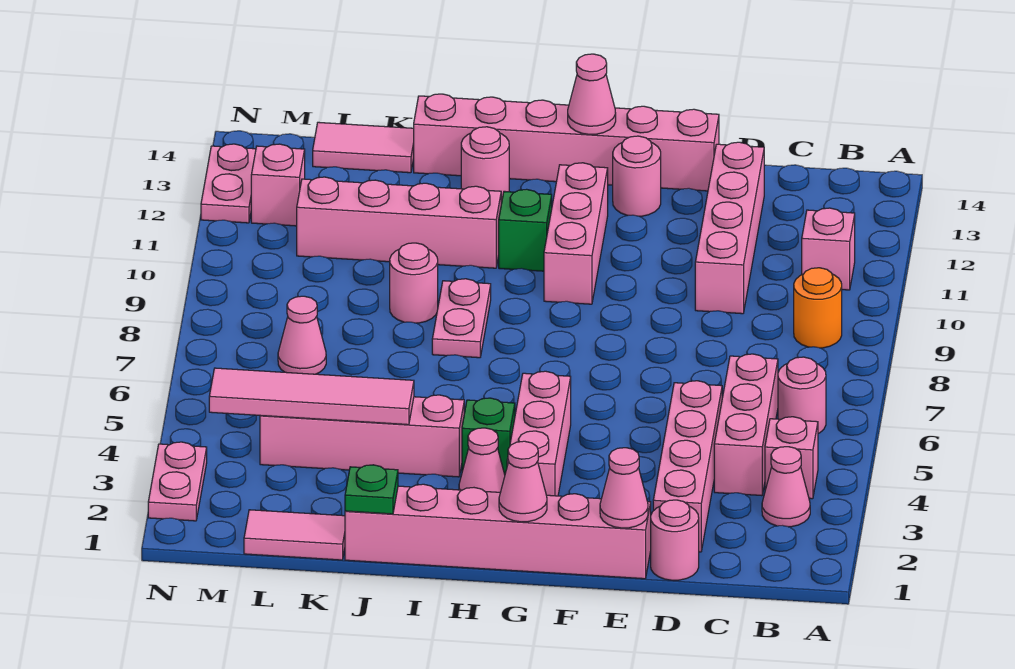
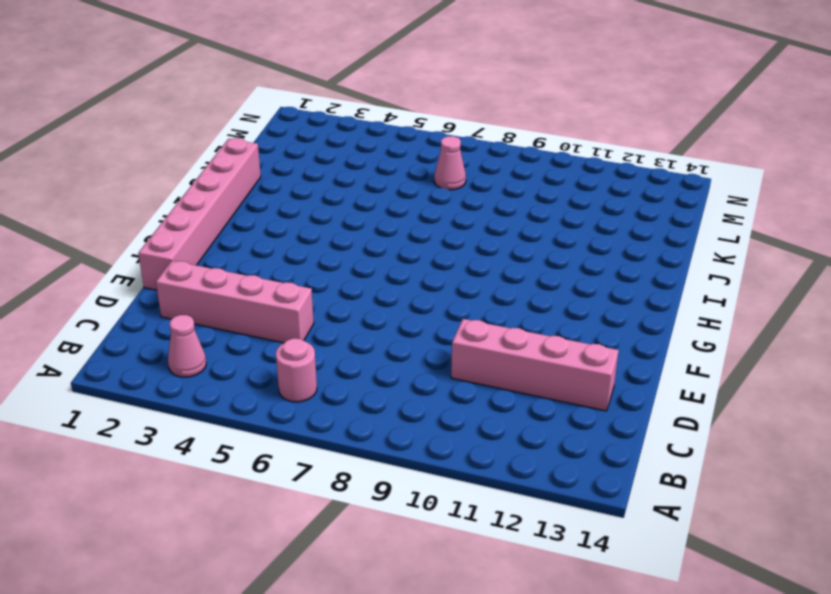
none -> pink 1x1 brick [765,417,818,499]
none -> orange 1x1 round brick [794,268,842,348]
none -> pink 1x1 brick [802,208,855,290]
none -> pink 1x3 brick [714,354,778,496]

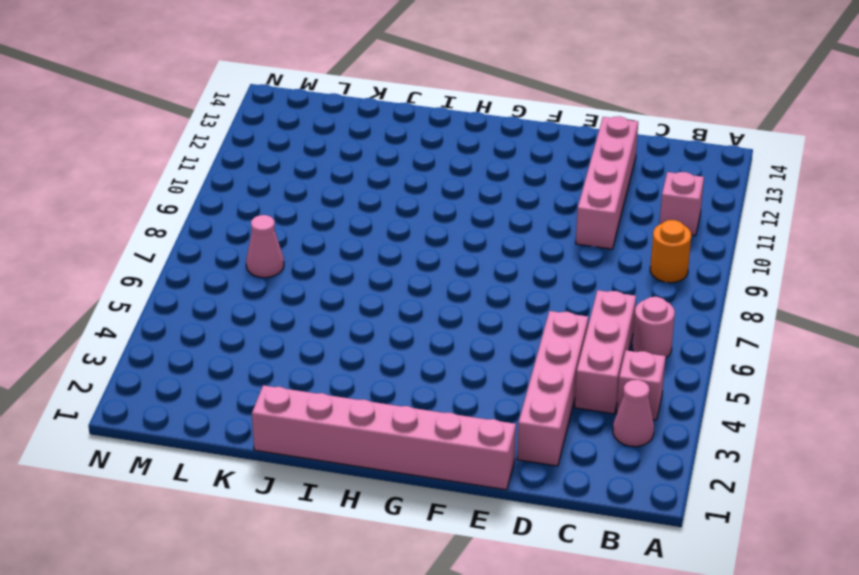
none -> pink 1x1 round brick [651,500,699,580]
none -> pink 1x6 brick [414,94,719,191]
none -> pink 1x1 round brick [613,136,661,216]
none -> pink 1x3 brick [507,371,571,496]

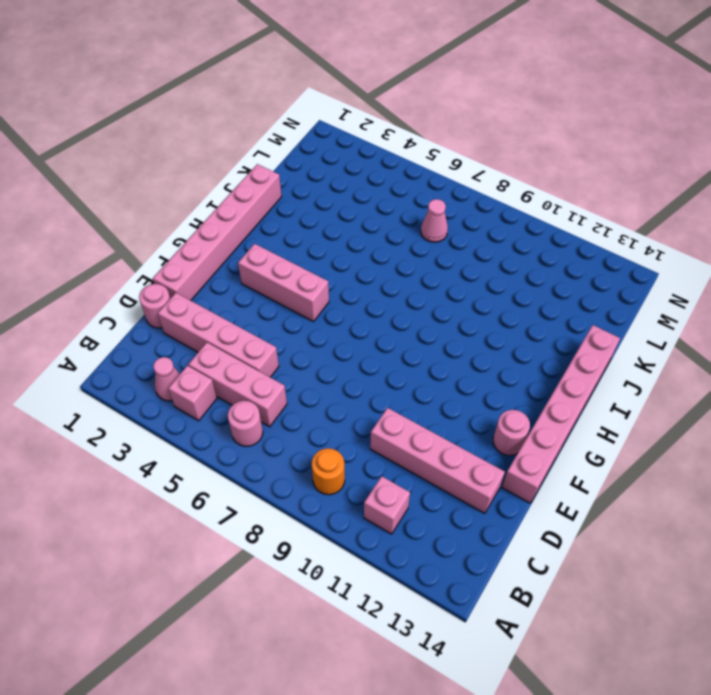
none -> pink 1x3 brick [544,163,608,304]
none -> pink 1x1 cone [459,428,505,492]
none -> green 1x1 brick [462,398,515,474]
none -> green 1x1 brick [499,189,552,271]

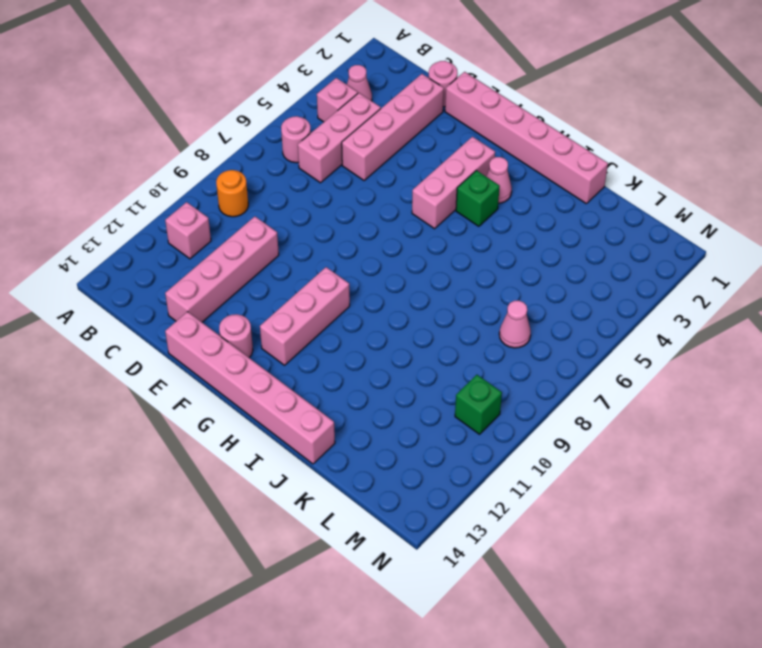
green 1x1 brick [455,375,502,434] -> green 1x1 brick moved to [499,189,552,271]
none -> pink 1x4 brick [260,395,464,477]
none -> pink 1x2 plate [432,279,491,358]
none -> pink 1x4 brick [297,177,501,268]
none -> pink 1x1 round brick [461,127,509,203]

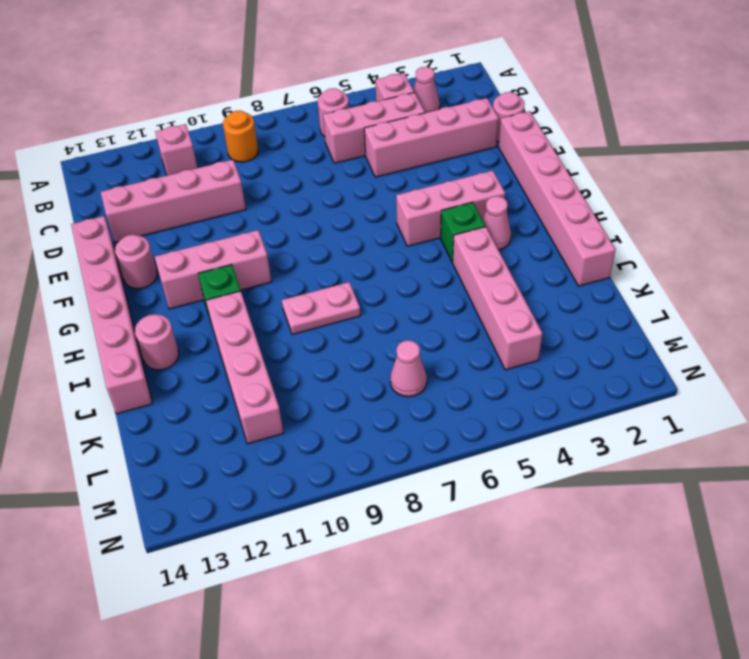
none -> pink 1x1 round brick [390,243,438,323]
none -> pink 1x2 tile [244,510,345,560]
none -> pink 1x2 tile [313,122,414,173]
none -> pink 1x1 brick [251,144,305,226]

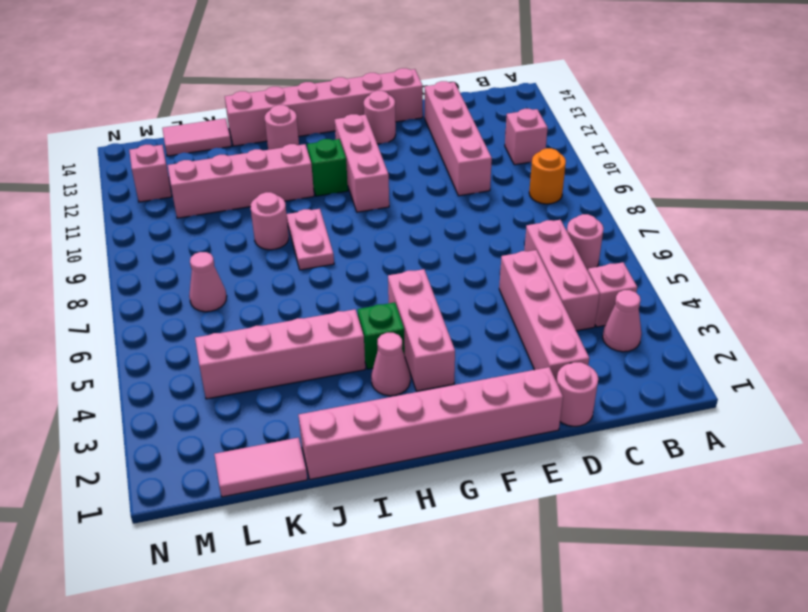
none -> pink 1x2 plate [148,442,207,521]
none -> pink 1x2 plate [201,144,256,223]
none -> pink 1x1 cone [600,448,648,528]
none -> pink 1x1 cone [499,441,547,522]

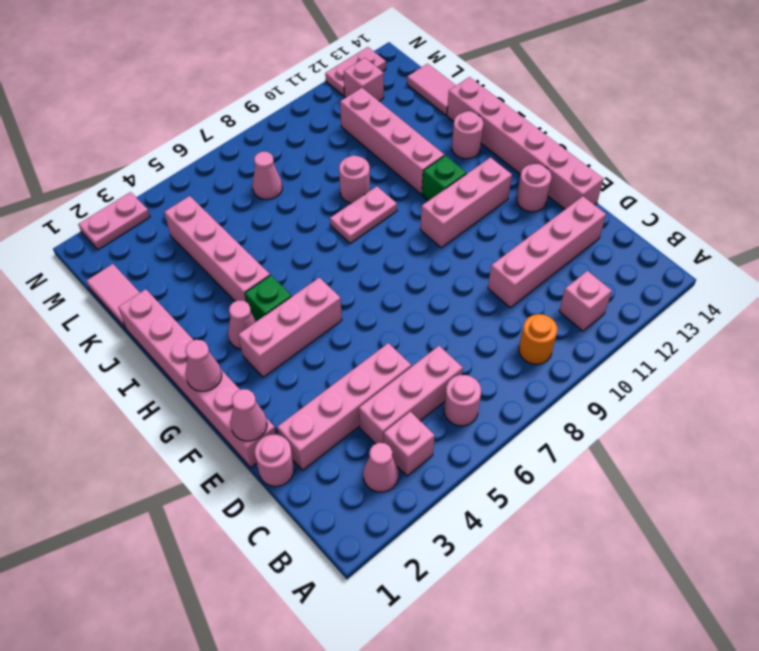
none -> pink 1x1 cone [568,54,616,134]
none -> green 1x1 plate [345,465,398,514]
none -> pink 1x4 tile [209,368,414,425]

